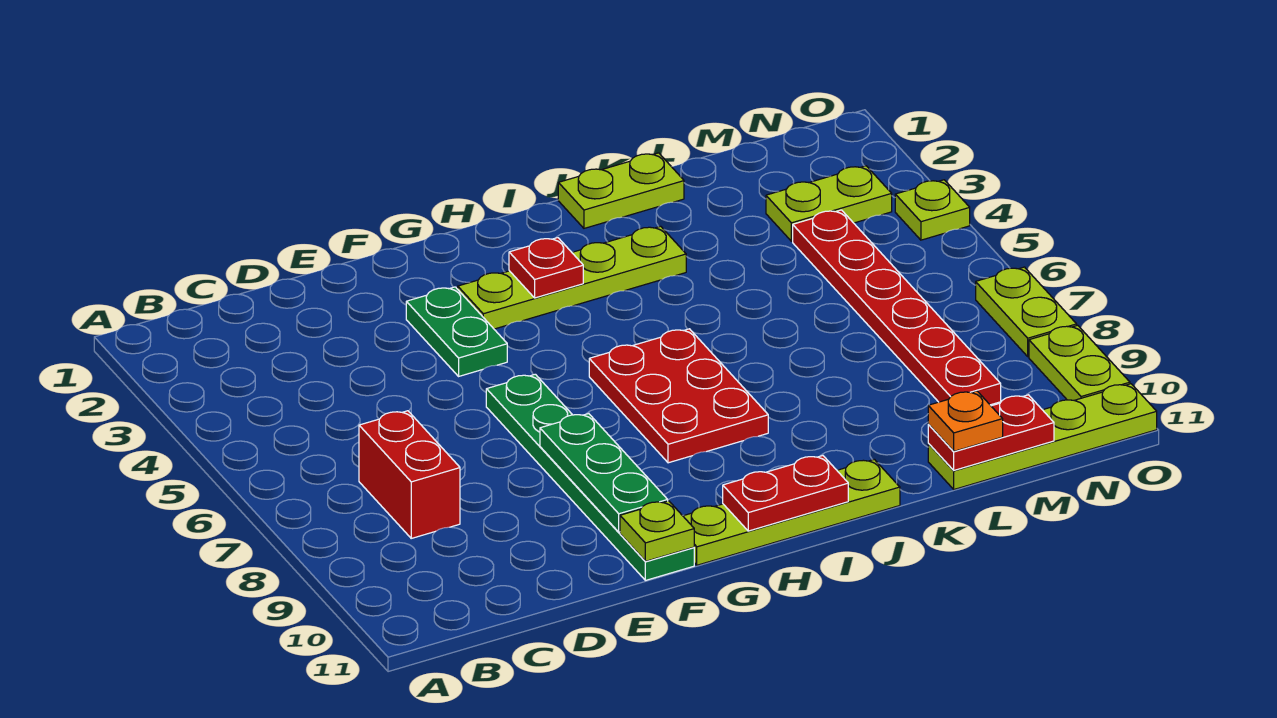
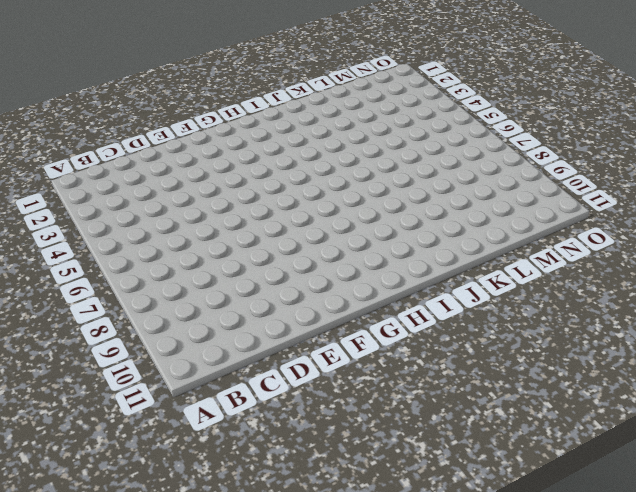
none -> red 1x2 brick [359,411,460,538]
none -> green 1x2 plate [406,287,507,376]
none -> green 1x6 plate [486,374,694,580]

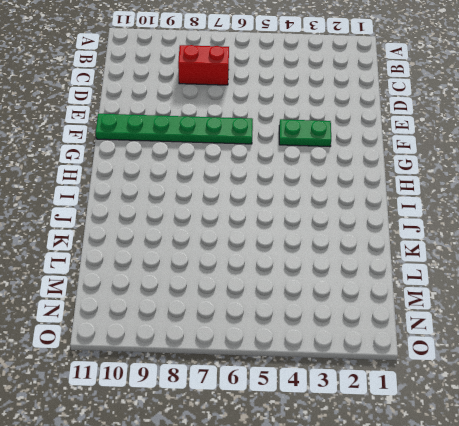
none -> lime 1x4 plate [458,226,686,329]
none -> lime 1x4 plate [683,459,900,565]
none -> red 2x3 plate [589,329,768,463]

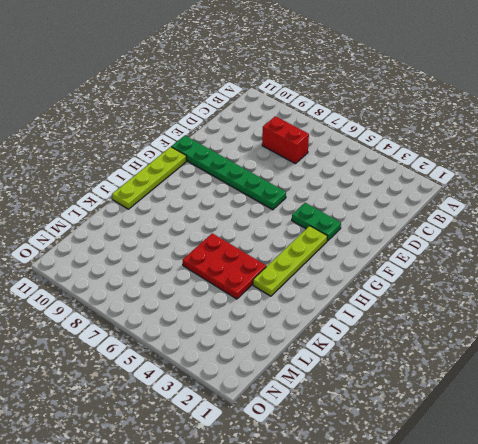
red 2x3 plate [183,233,266,299] -> red 2x3 plate moved to [589,329,768,463]
none -> lime 1x2 plate [558,153,684,228]
none -> lime 1x4 plate [928,384,1157,489]
none -> lime 1x2 plate [766,166,892,241]

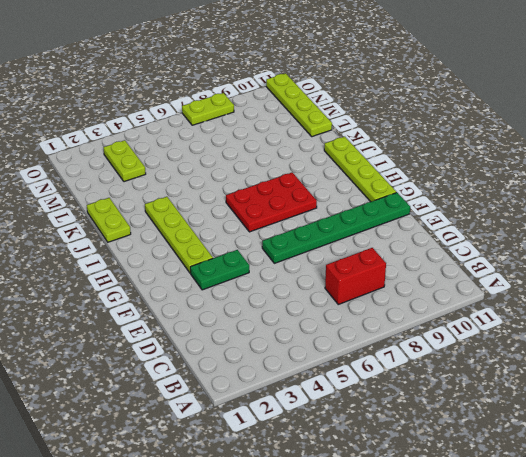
none -> red 1x6 plate [793,210,1001,405]
none -> lime 1x1 plate [895,180,970,240]
none -> lime 1x2 plate [1029,325,1130,400]

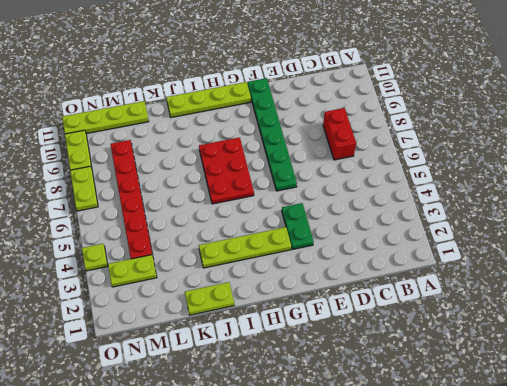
none -> green 1x3 plate [540,414,668,532]
none -> lime 1x1 plate [620,501,694,561]
none -> red 1x1 plate [509,238,583,298]

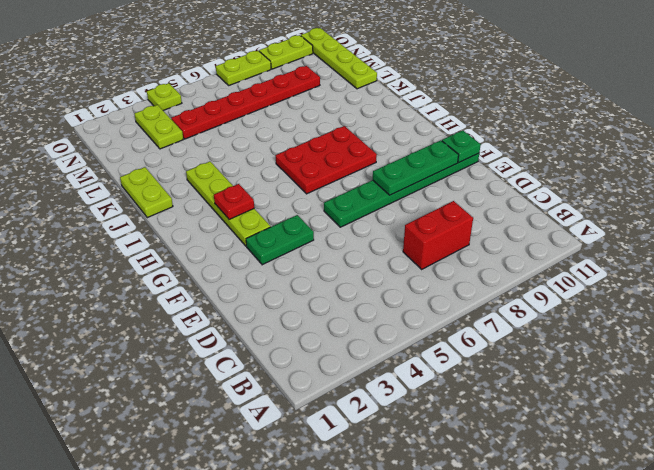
green 1x1 plate [442,130,481,162] -> lime 1x1 plate [620,501,694,561]
none -> lime 1x4 plate [683,459,900,565]
none -> red 1x2 plate [723,456,848,531]
none -> red 1x2 plate [928,395,1054,470]

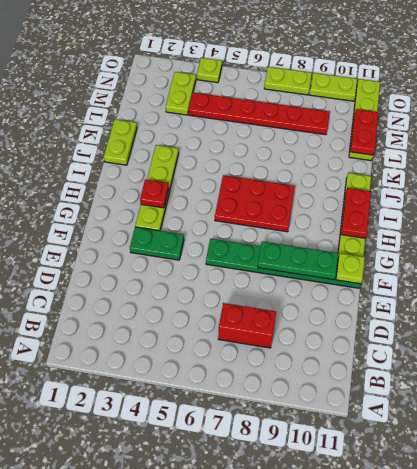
none -> orange 1x1 plate [928,391,1003,451]

